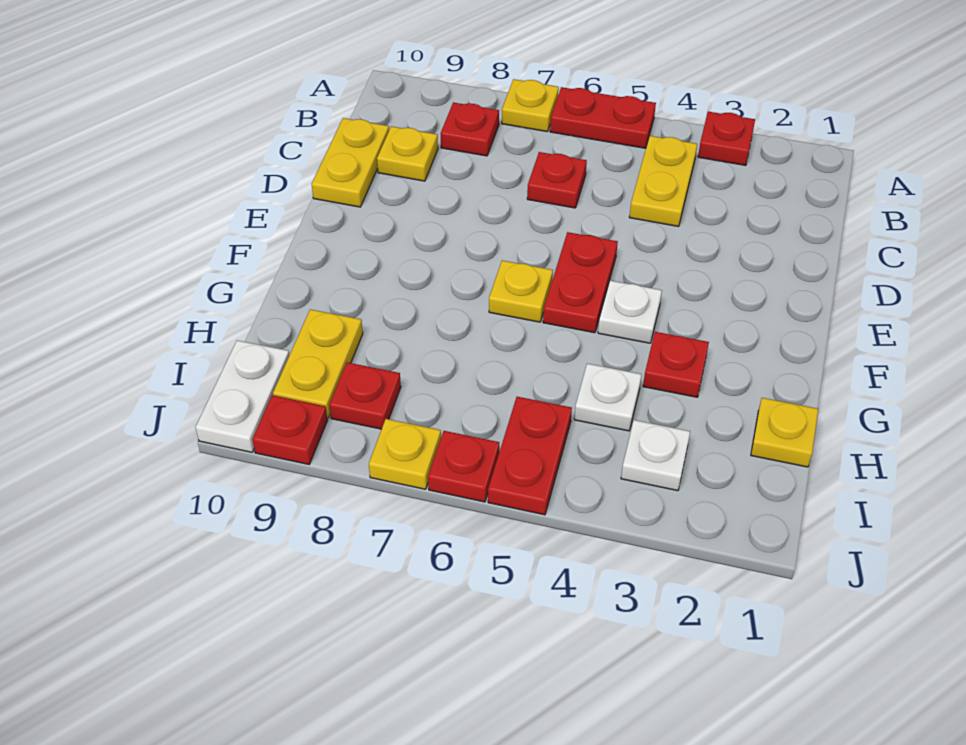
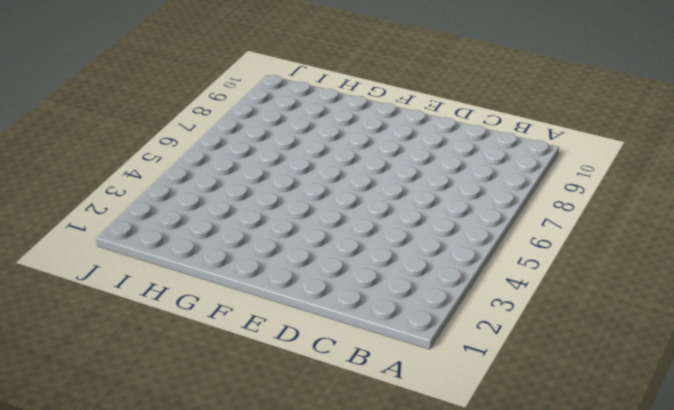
none -> red 1x1 plate [698,112,755,165]
none -> red 1x2 plate [550,87,656,148]
none -> yellow 1x1 plate [502,79,559,132]

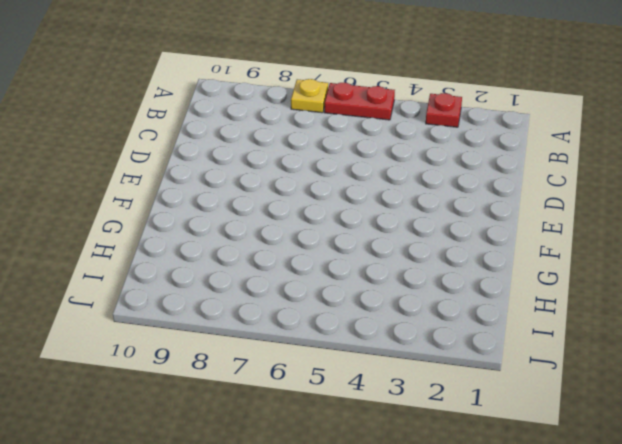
none -> yellow 1x2 plate [629,136,697,226]
none -> red 1x1 plate [441,102,499,156]
none -> red 1x1 plate [527,152,587,208]

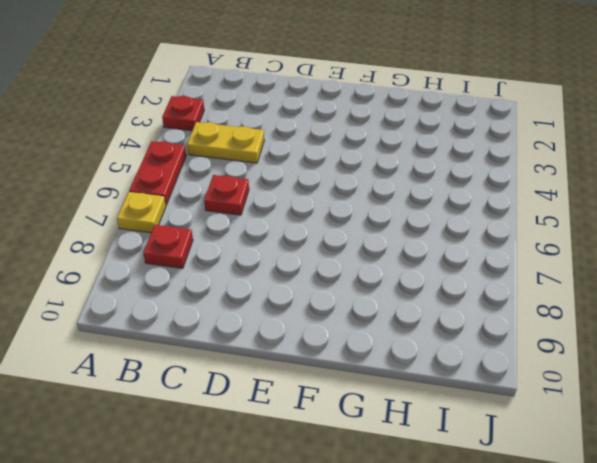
none -> yellow 1x1 plate [377,126,438,181]
none -> yellow 1x2 plate [312,118,389,207]
none -> red 1x2 plate [543,232,618,333]

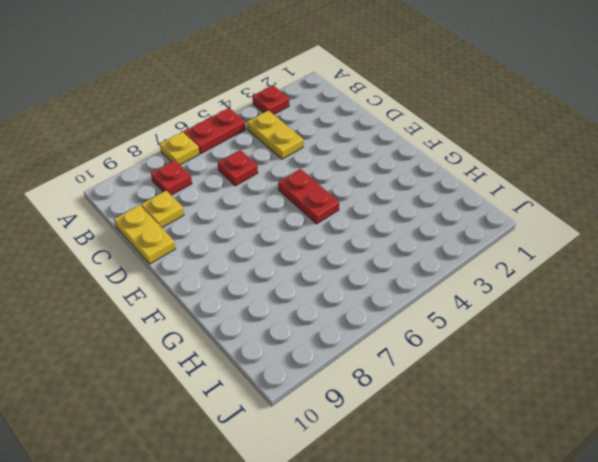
none -> white 1x1 plate [598,281,662,343]
none -> yellow 1x1 plate [489,260,553,322]
none -> red 1x1 plate [643,332,709,397]

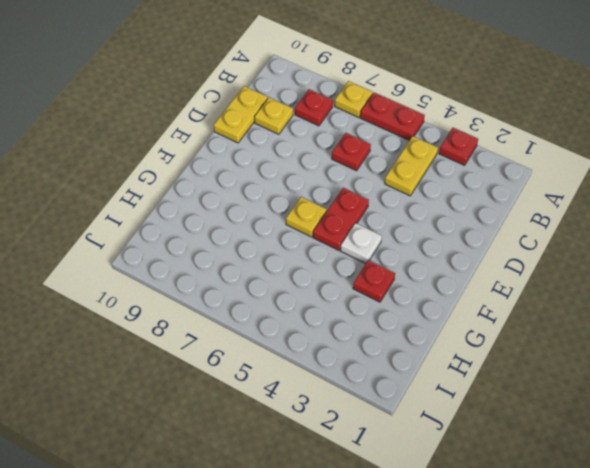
none -> yellow 1x1 plate [751,398,818,467]
none -> white 1x1 plate [574,364,642,431]
none -> yellow 1x2 plate [273,309,363,418]

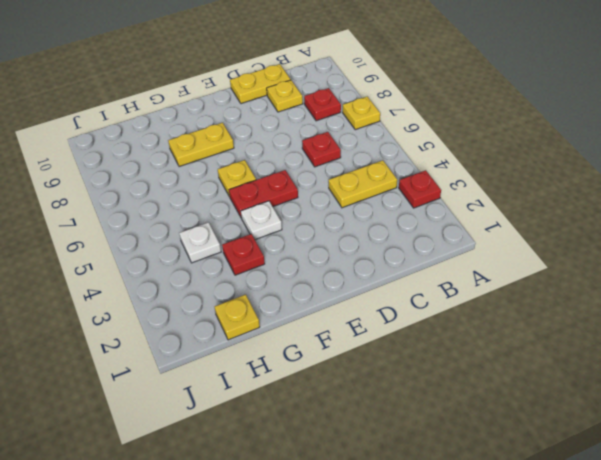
yellow 1x2 plate [168,123,234,167] -> yellow 1x2 plate moved to [273,309,363,418]
none -> red 1x2 plate [550,87,656,148]
none -> white 1x1 plate [621,420,690,491]
none -> red 1x2 plate [488,397,572,515]

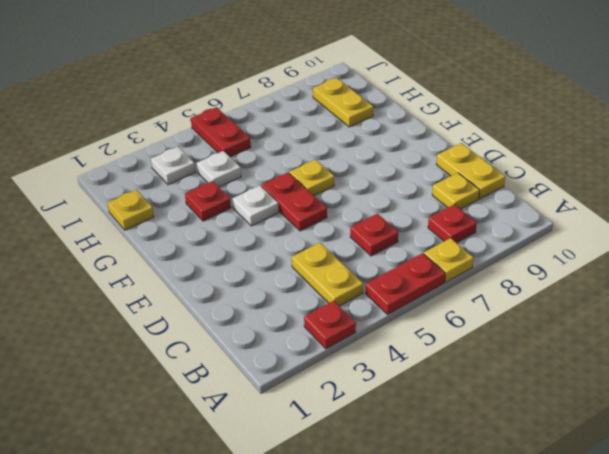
none -> red 1x1 plate [329,362,401,429]
none -> white 1x2 plate [196,340,289,452]
none -> red 1x1 plate [428,431,499,502]

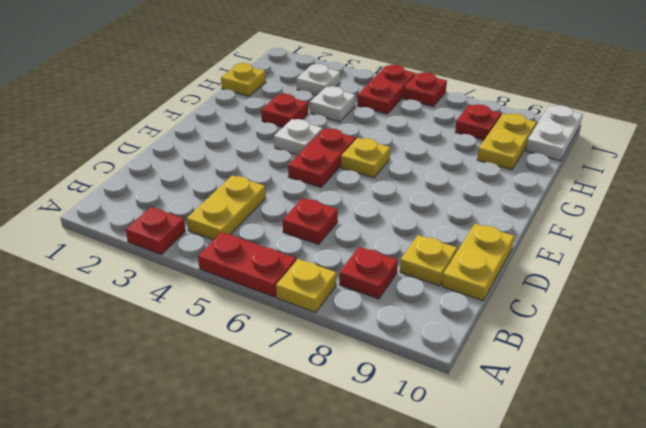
none -> yellow 1x1 plate [369,419,441,489]
none -> red 1x1 plate [252,395,328,464]

